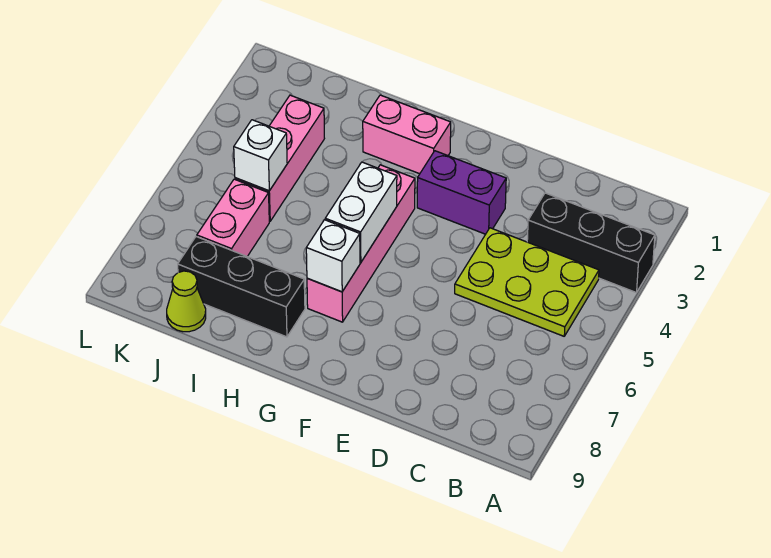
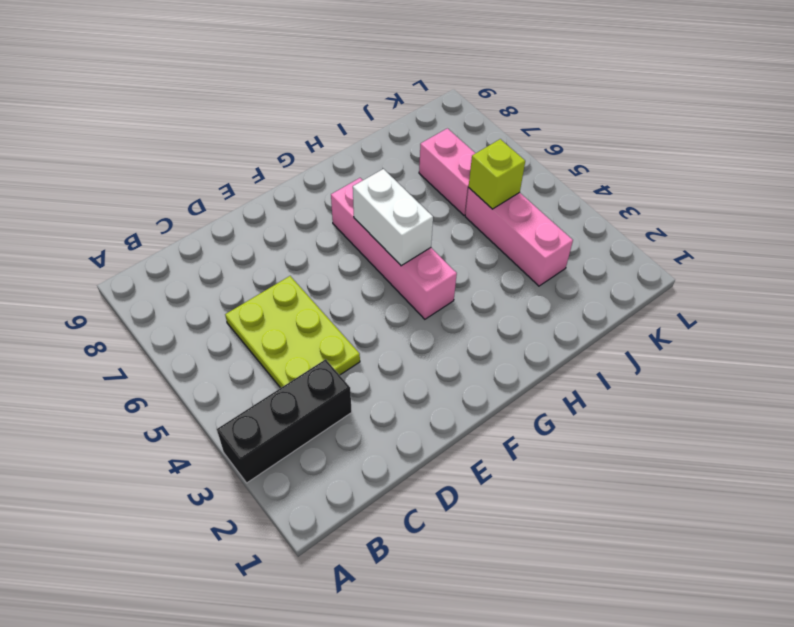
lime 2x3 plate [225,276,360,388] -> lime 2x3 plate turned to [455,228,599,336]
lime 1x1 brick [468,139,525,209] -> white 1x1 brick [234,120,287,191]
none -> purple 1x2 brick [417,151,506,234]
none -> pink 1x2 brick [363,95,451,174]
none -> black 1x3 brick [178,237,305,337]

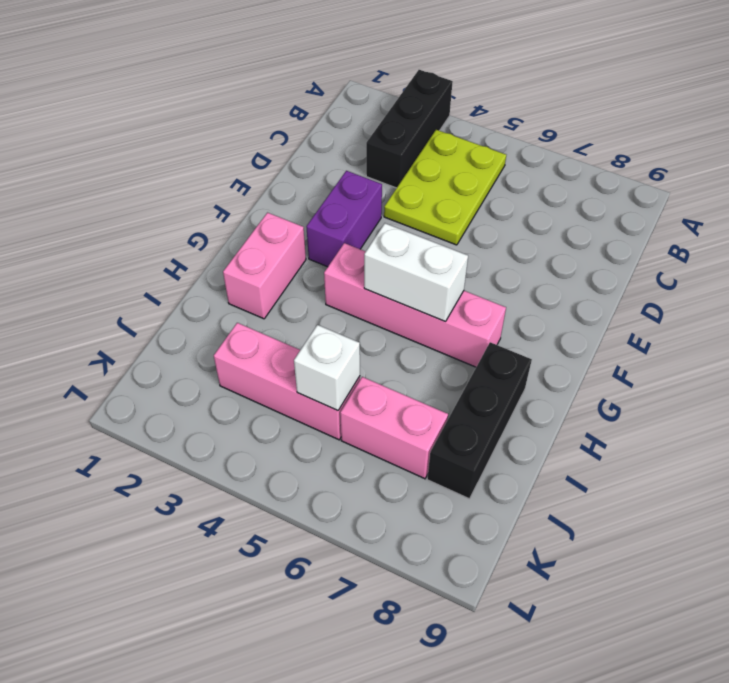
none -> lime 1x1 cone [167,271,206,332]
none -> white 1x1 brick [306,220,360,292]

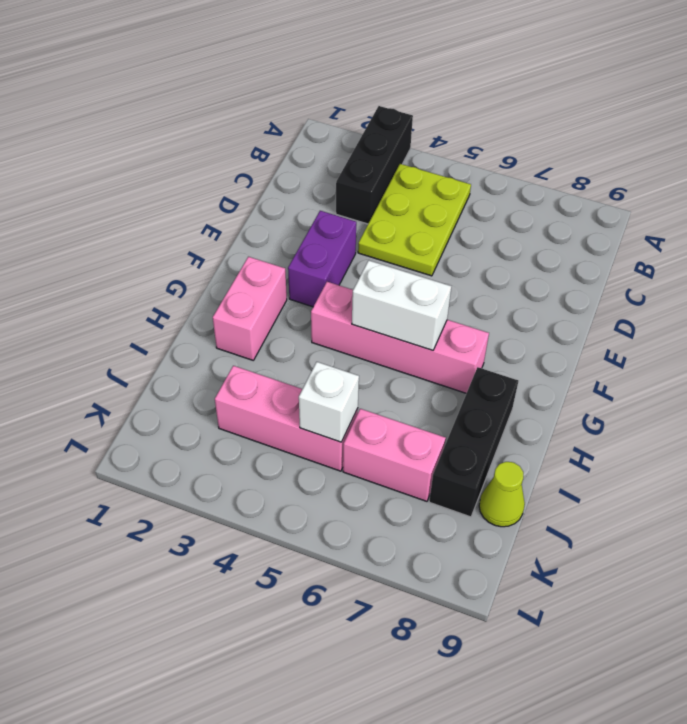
none -> white 1x1 brick [306,220,360,292]

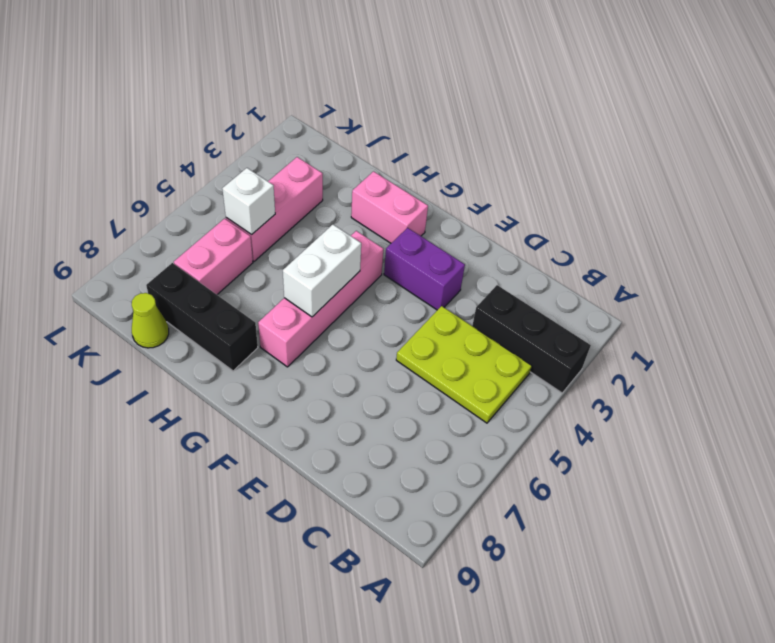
none -> white 1x1 brick [306,220,360,292]

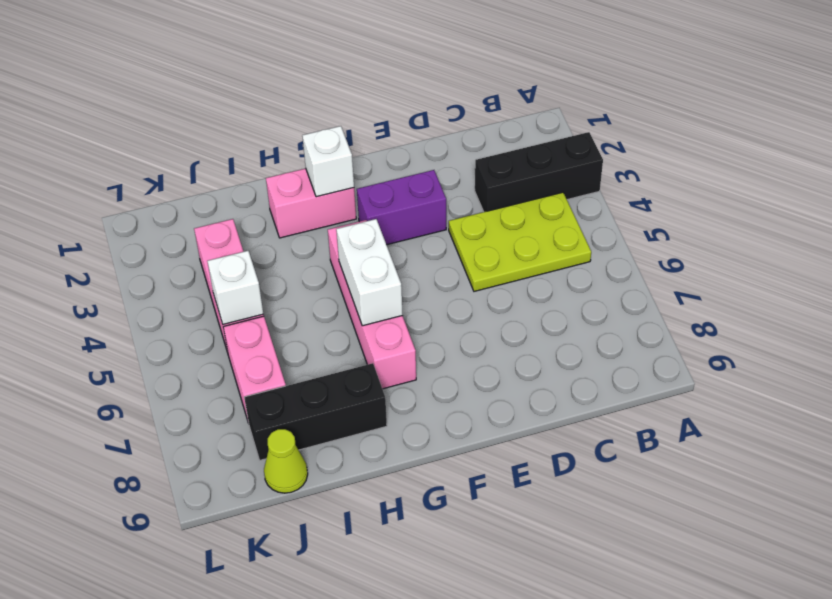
white 1x1 brick [302,126,354,197] -> white 1x1 brick moved to [306,220,360,292]

